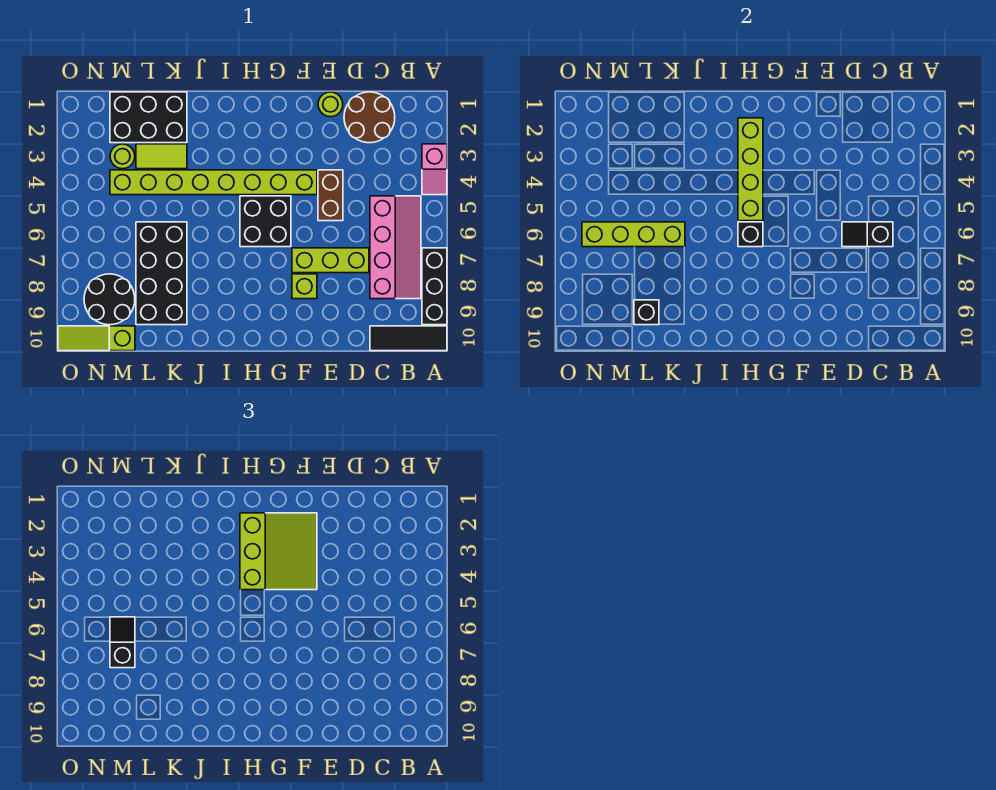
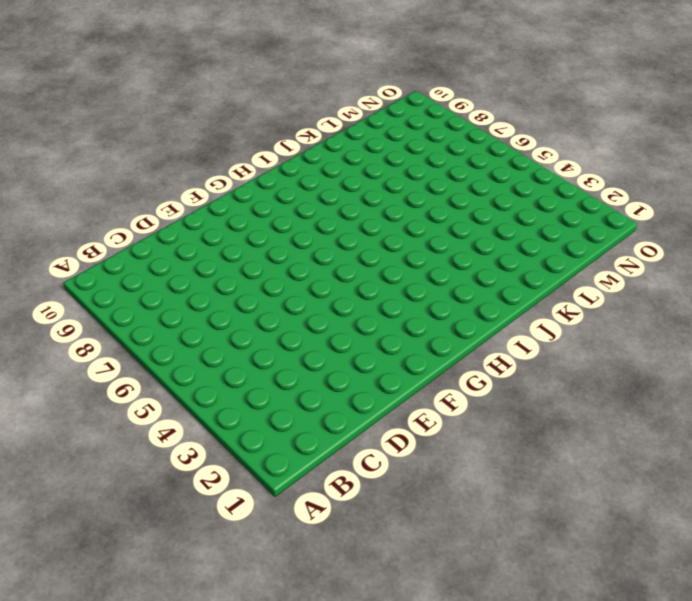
none -> pink 1x2 slope [422,144,447,195]
none -> black 1x3 brick [422,248,447,325]
none -> black 1x3 tile [370,326,447,351]

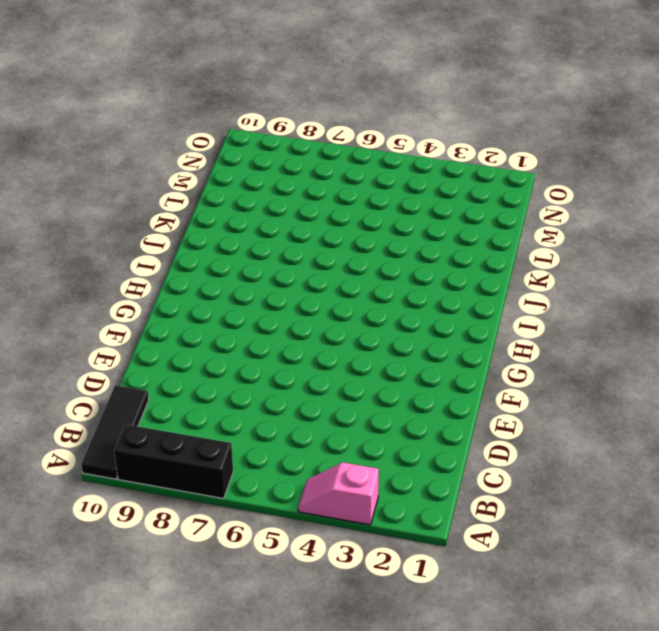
none -> pink 2x4 slope [370,196,421,299]
none -> brown 2x2 round brick [344,92,395,143]
none -> lime 1x3 brick [292,248,369,273]

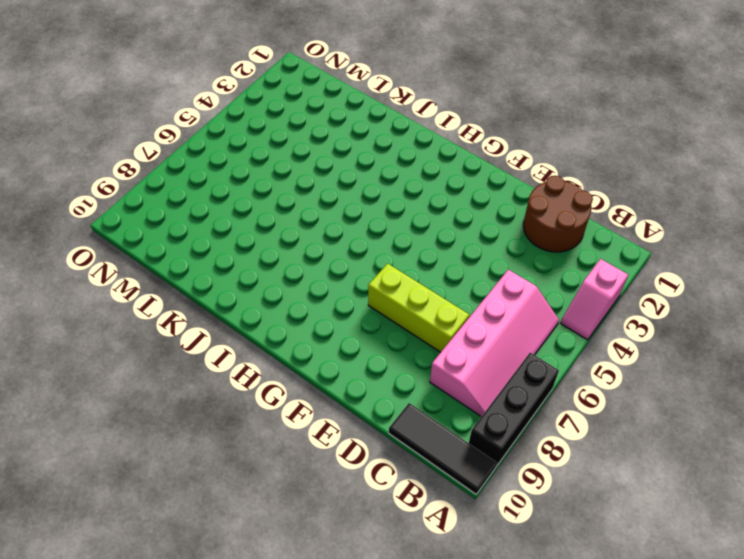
none -> lime 1x1 round brick [318,92,343,117]
none -> brown 1x2 brick [318,170,343,221]
none -> lime 1x8 brick [110,170,317,195]

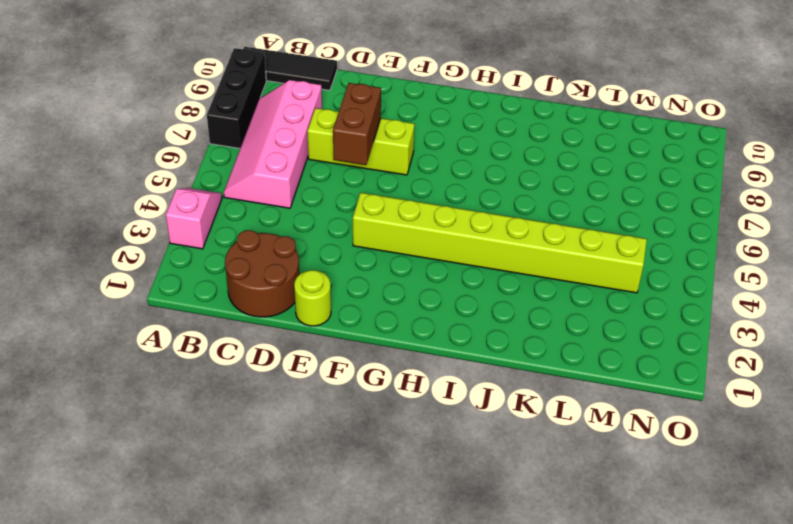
brown 1x2 brick [333,83,381,165] -> brown 1x2 brick moved to [318,170,343,221]
none -> lime 1x1 brick [292,274,317,299]
none -> black 2x2 brick [240,196,291,247]
none -> black 2x3 brick [110,92,187,143]

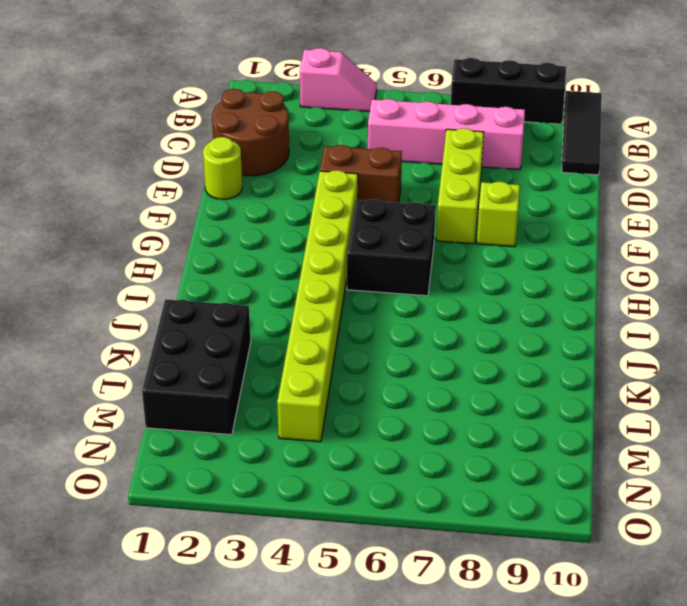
none -> lime 1x2 tile [136,144,187,169]
none -> black 2x4 brick [136,222,187,325]
none -> lime 1x1 round brick [110,144,135,169]

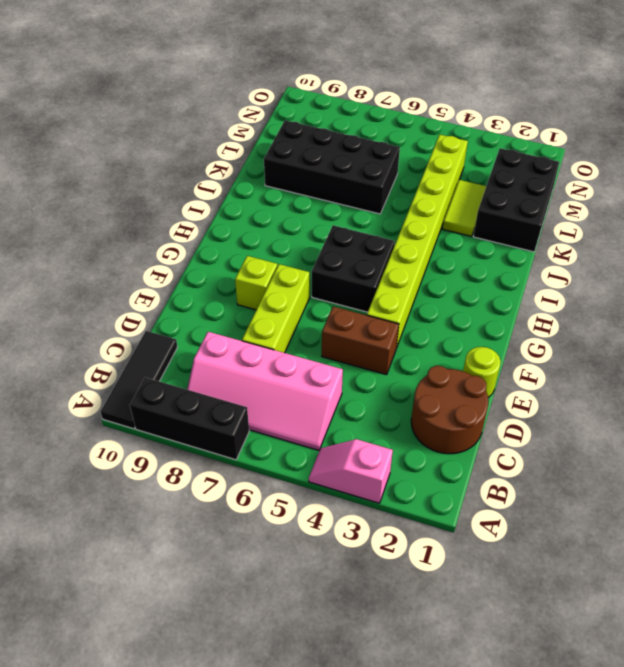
none -> lime 1x1 round brick [110,144,135,169]
none -> black 2x2 round brick [84,274,135,325]
none -> lime 1x3 slope [58,326,135,351]

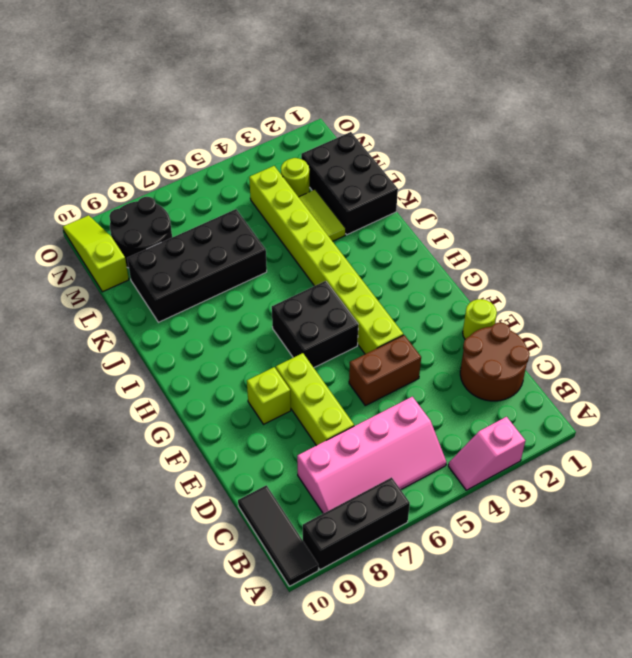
none -> black 1x2 slope [842,222,893,247]
none -> lime 1x4 brick [738,118,763,221]
none -> black 1x1 brick [738,222,763,247]

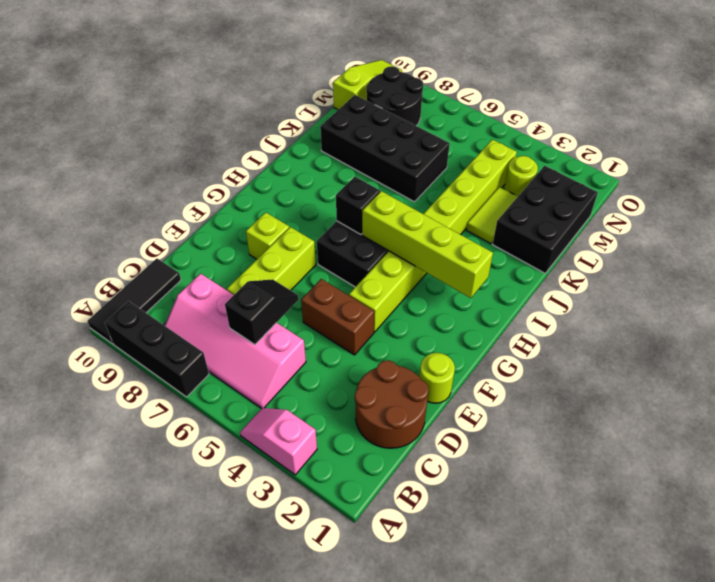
none -> lime 1x4 brick [582,222,685,247]
none -> black 1x1 brick [634,300,659,325]
none -> lime 3x3 slope [240,513,317,590]

